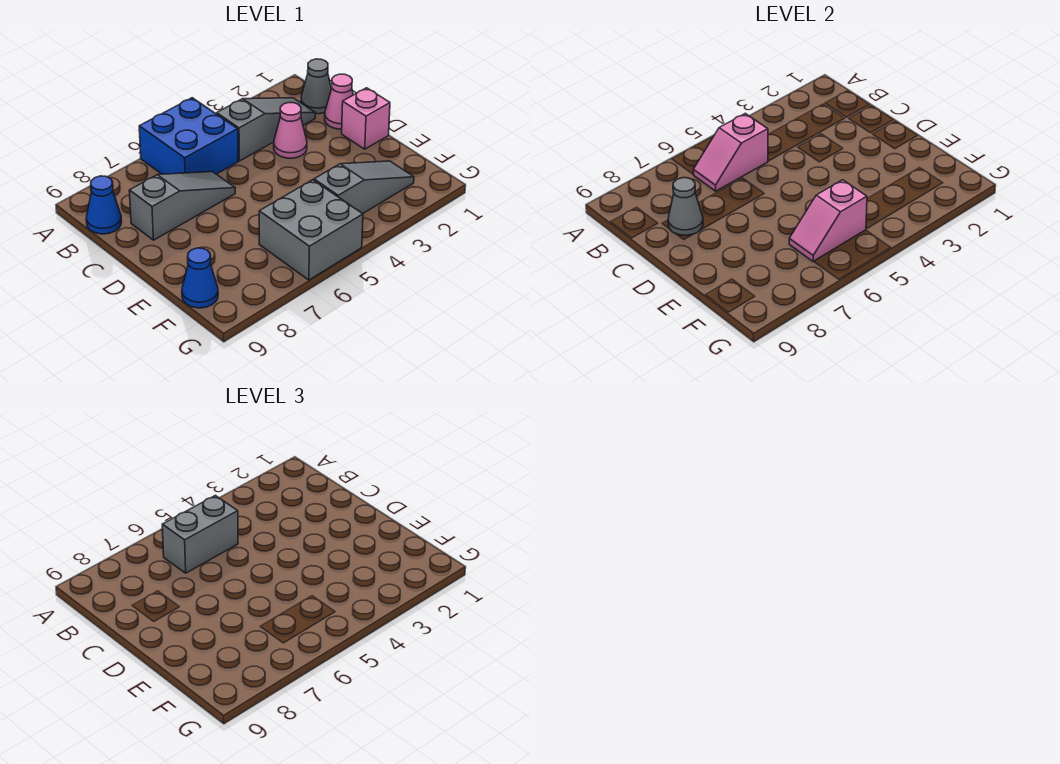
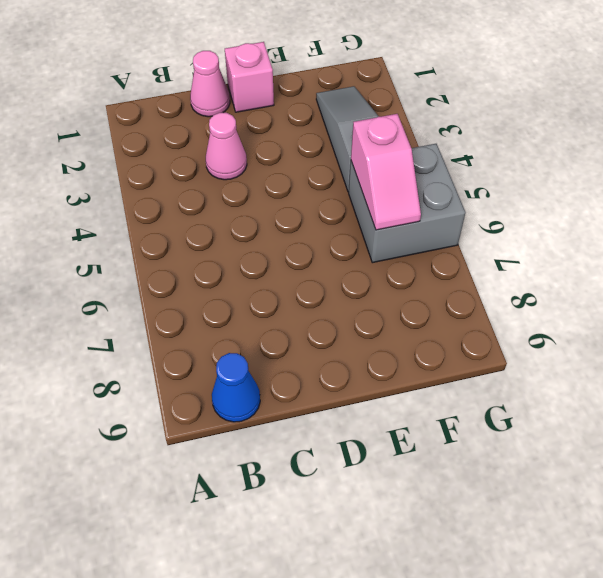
none -> blue 2x2 brick [139,98,238,174]
none -> grey 1x1 cone [301,59,332,114]
none -> grey 1x3 slope [217,98,315,161]

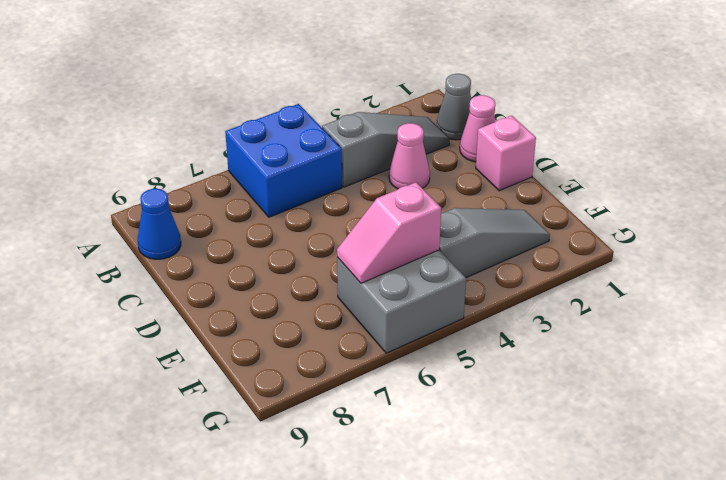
none -> grey 1x3 slope [129,172,235,240]
none -> blue 1x1 cone [182,248,218,308]
none -> pink 1x2 slope [693,113,768,191]

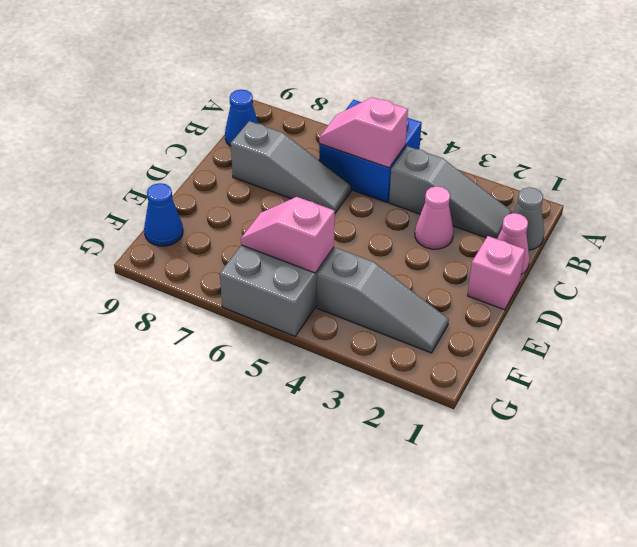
none -> grey 1x1 cone [668,178,703,235]
none -> grey 1x2 brick [162,495,238,573]

